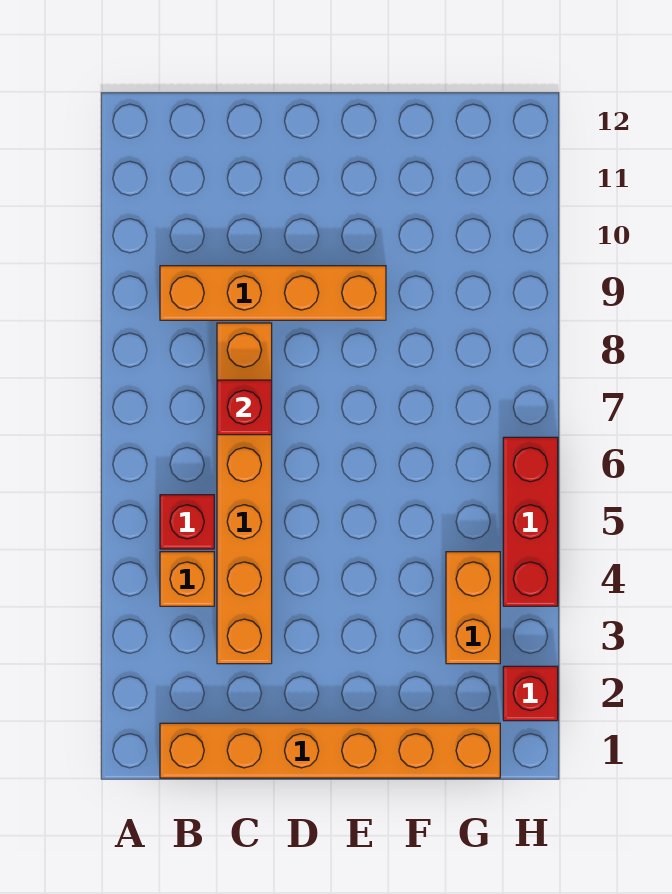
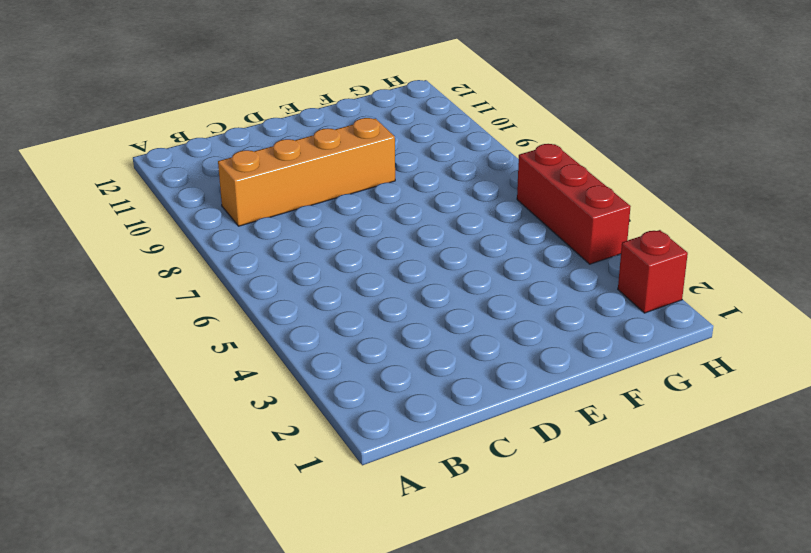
none -> orange 1x6 brick [160,723,500,778]
none -> orange 1x1 brick [160,552,214,606]

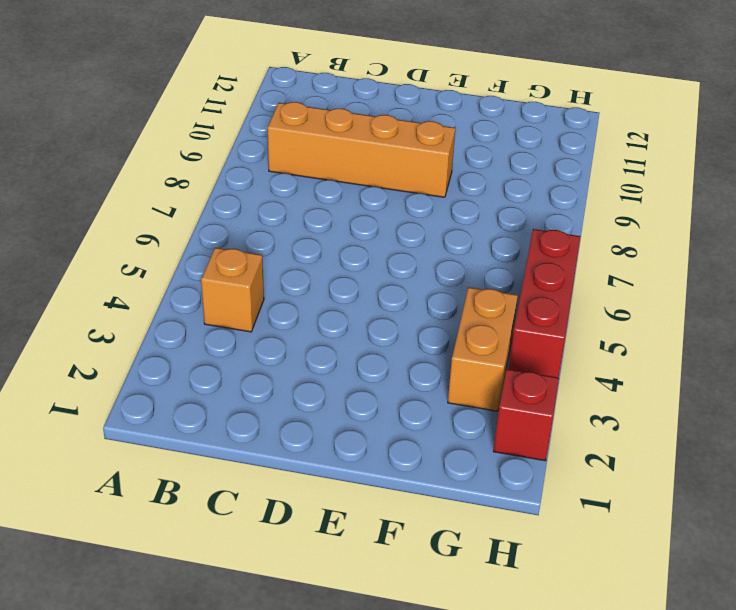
none -> orange 1x6 brick [160,723,500,778]
none -> red 1x1 brick [160,495,214,549]

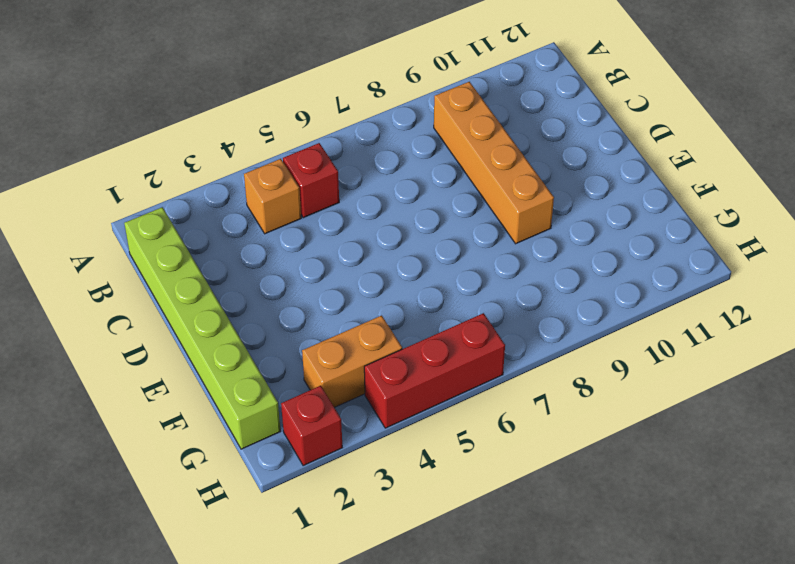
lime 1x6 brick [124,207,281,449] -> orange 1x6 brick [160,723,500,778]
none -> orange 1x6 brick [217,323,272,664]
none -> red 1x1 brick [217,380,272,435]

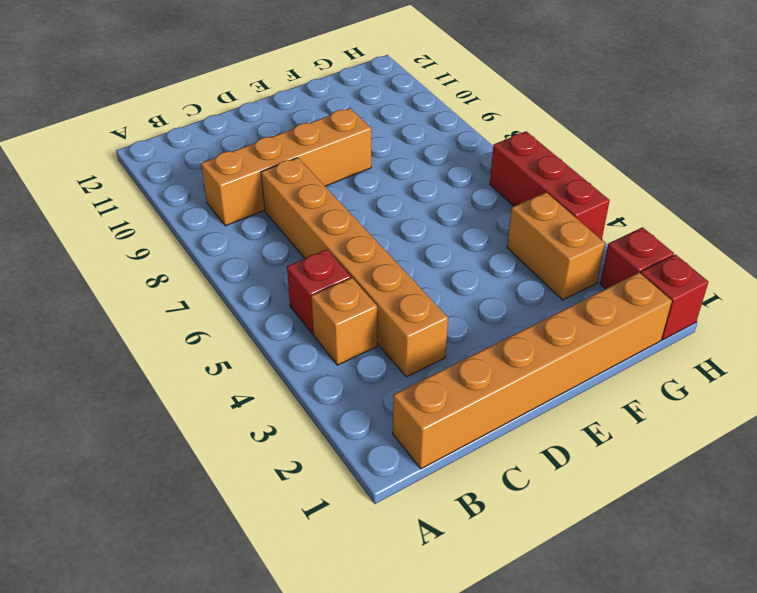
red 1x1 brick [641,255,709,340] -> red 1x1 brick moved to [217,380,272,435]

